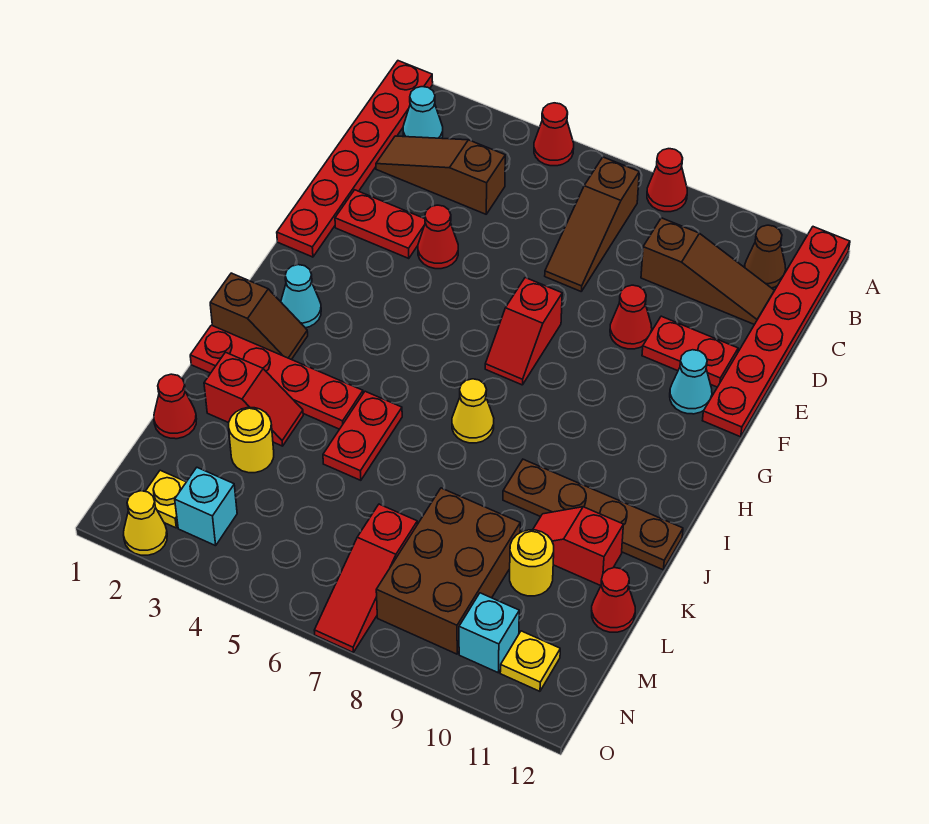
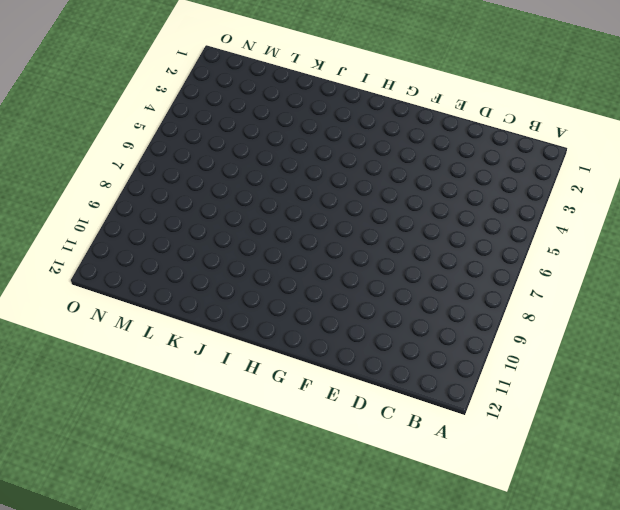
none -> red 1x6 plate [277,61,433,257]
none -> red 1x1 cone [534,103,574,166]
none -> red 1x1 cone [647,149,687,212]
none -> red 1x6 plate [702,227,850,437]

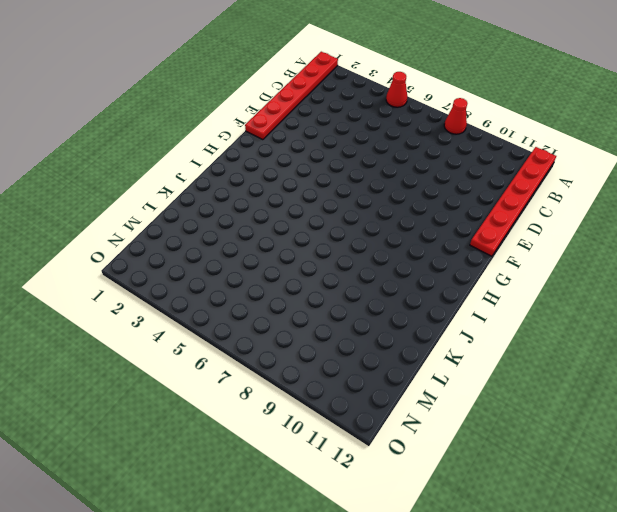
none -> cyan 1x1 cone [403,87,443,138]
none -> brown 1x3 slope [545,157,639,291]
none -> brown 1x1 cone [745,225,786,288]
none -> brown 1x3 slope [376,136,505,214]

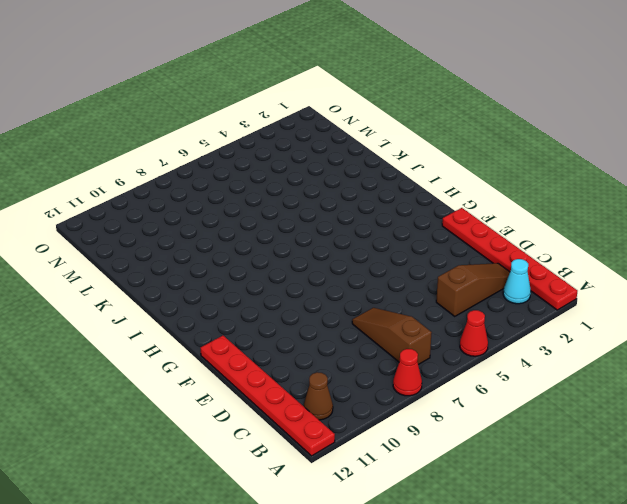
none -> brown 1x3 slope [641,218,774,324]
none -> red 1x2 plate [335,190,425,258]
none -> red 1x1 cone [418,205,458,269]
none -> red 1x1 cone [610,285,652,349]

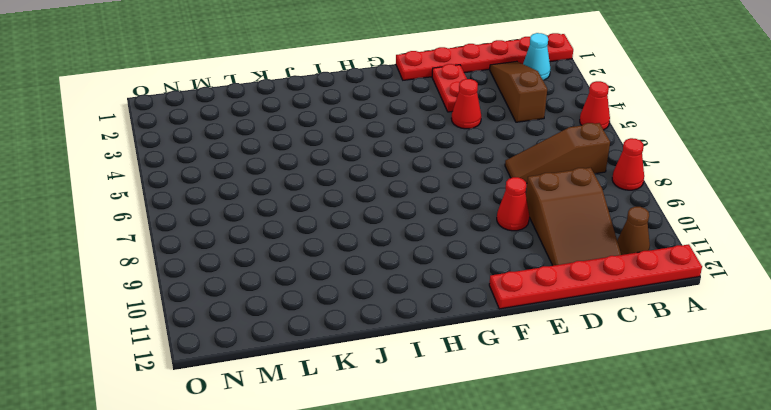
brown 2x3 slope [526,168,621,266] -> brown 1x3 slope [641,218,774,324]
none -> red 1x2 plate [642,316,738,387]
none -> red 1x2 slope [485,278,562,385]
none -> cyan 1x1 cone [670,350,712,414]
none -> cyan 1x1 cone [281,265,321,328]

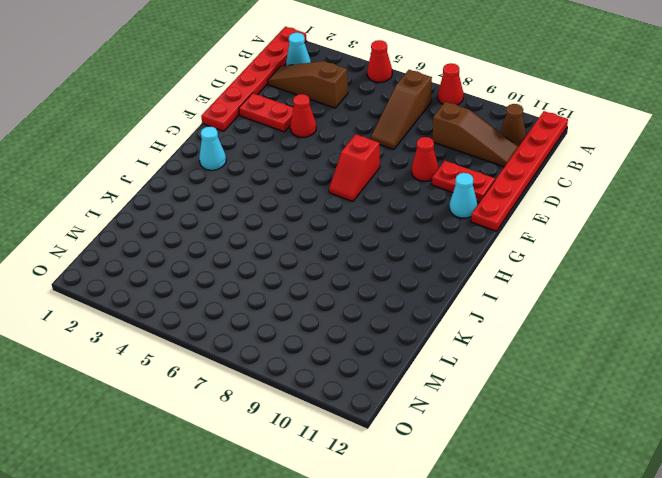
none -> brown 1x2 slope [210,273,308,360]
none -> yellow 1x1 cone [452,379,494,443]
none -> red 1x4 plate [190,325,363,429]
none -> red 1x2 plate [323,391,402,480]

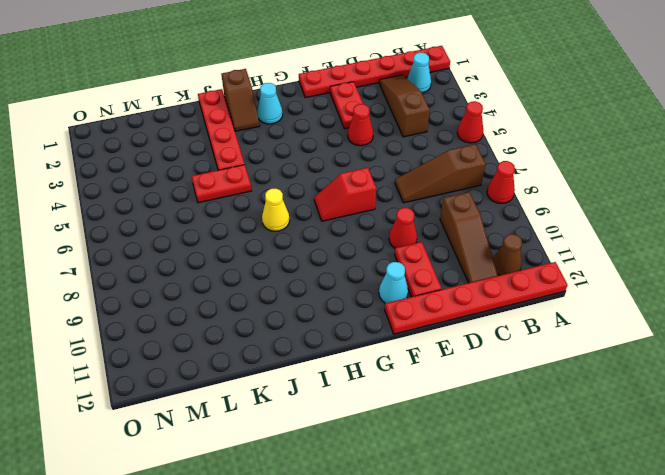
none -> brown 1x4 plate [503,459,683,570]
none -> red 1x2 slope [204,352,303,446]
none -> red 1x2 slope [533,507,623,586]
none -> red 1x1 cone [154,374,196,439]

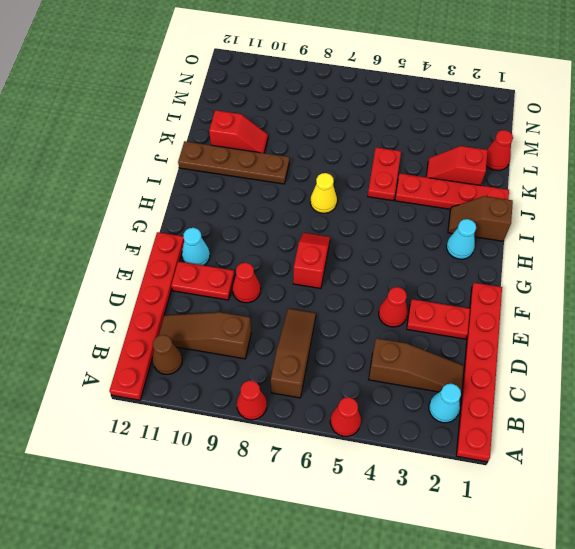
none -> yellow 1x1 round brick [229,408,274,473]
none -> brown 2x3 brick [376,488,520,654]
none -> yellow 1x1 round brick [510,530,554,596]
none -> red 1x1 cone [592,568,635,632]

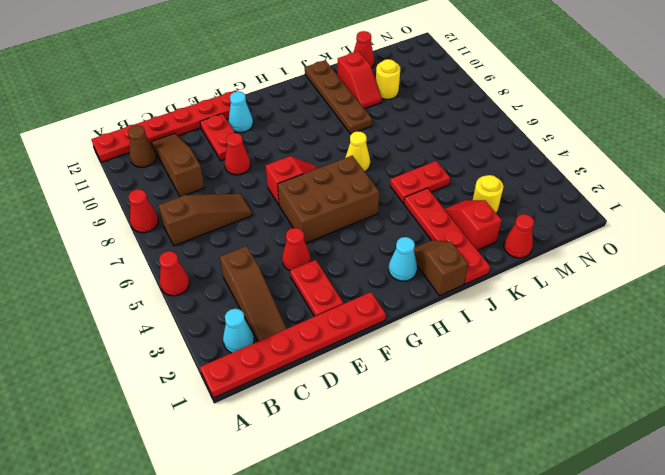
brown 2x3 brick [278,156,379,243] -> brown 2x3 brick moved to [376,488,520,654]
none -> red 1x3 slope [314,504,417,652]
none -> yellow 1x1 plate [145,470,186,528]
none -> cyan 1x1 brick [175,468,237,546]
none -> cyan 1x1 brick [459,593,519,673]

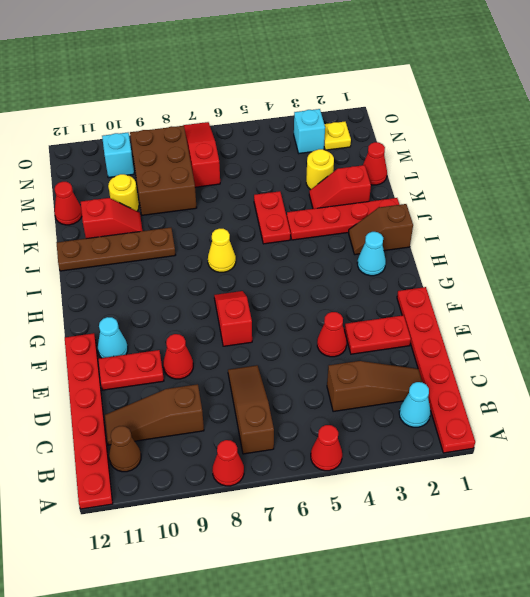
none -> yellow 1x1 plate [500,631,560,691]
none -> yellow 1x1 cone [124,491,167,555]

